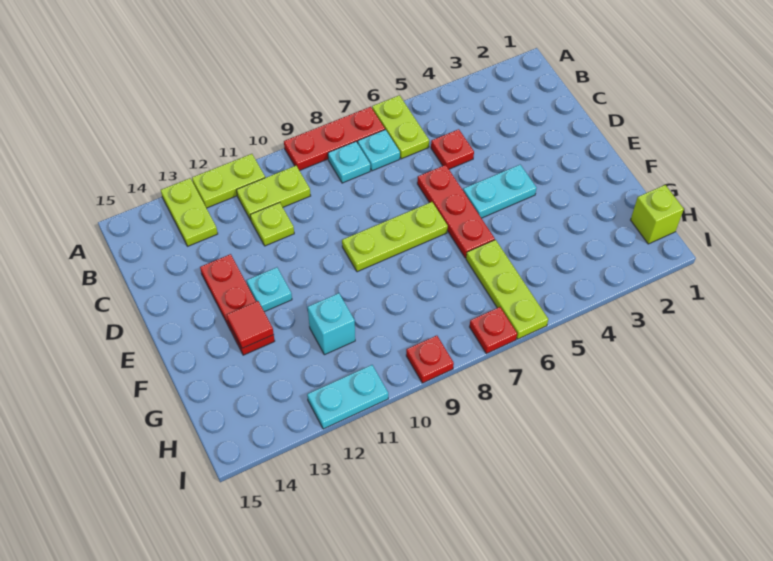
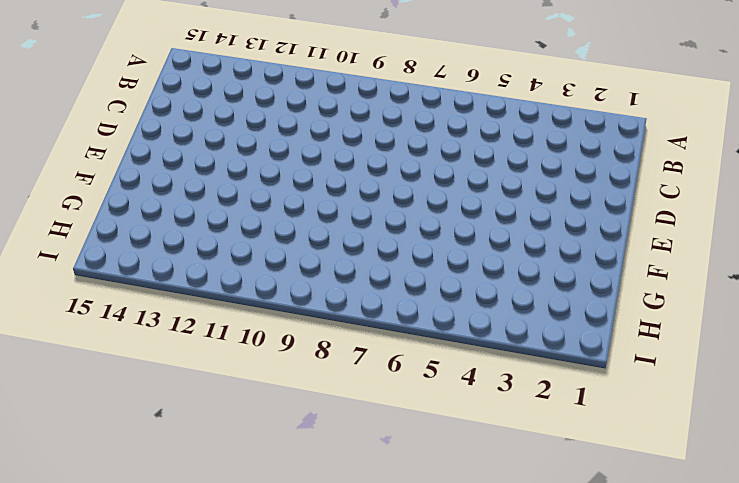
none -> lime 1x2 plate [372,95,429,159]
none -> red 1x3 plate [284,107,385,171]
none -> lime 1x2 plate [192,154,265,208]

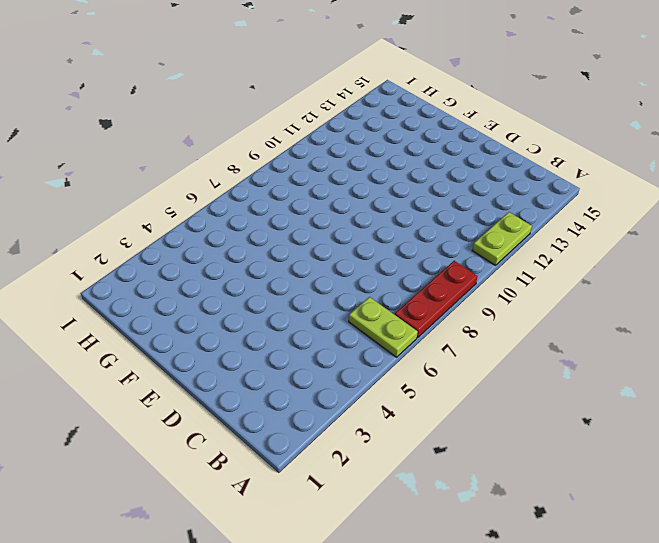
none -> lime 1x2 plate [161,178,218,246]
none -> cyan 1x1 plate [358,130,400,171]
none -> cyan 1x1 plate [328,142,370,183]

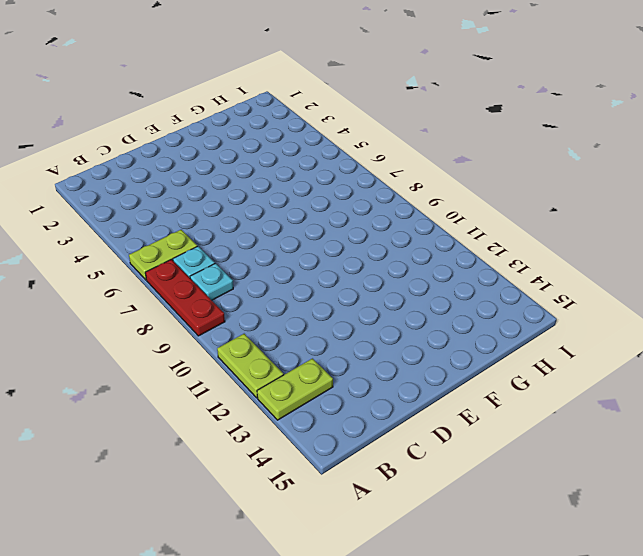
none -> lime 1x2 plate [237,166,311,220]
none -> red 1x1 plate [431,129,474,169]
none -> lime 1x1 plate [250,203,294,246]

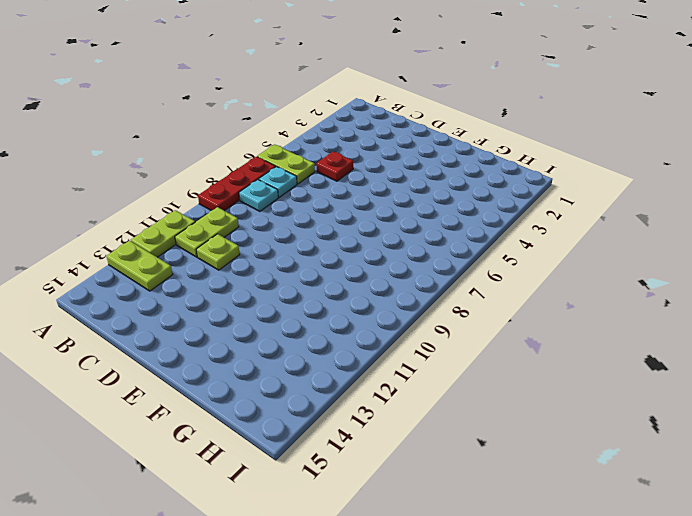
none -> red 1x3 plate [417,165,495,258]
none -> red 1x3 plate [200,254,275,355]
none -> cyan 1x2 plate [463,165,536,218]

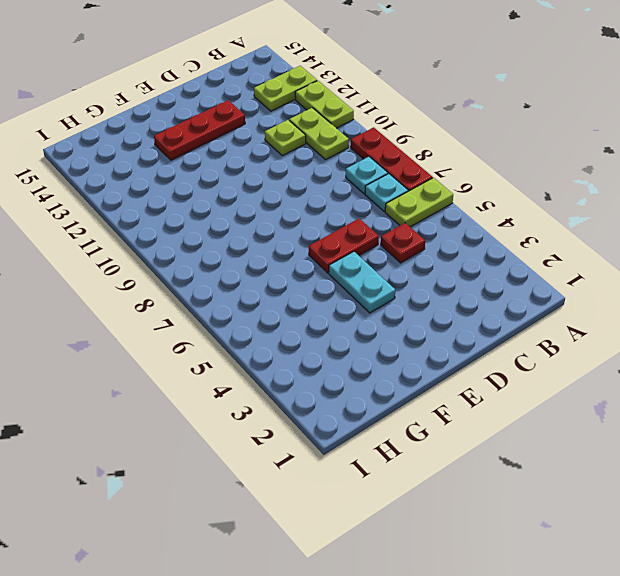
red 1x2 plate [309,218,379,273] -> red 1x3 plate [417,165,495,258]
none -> lime 1x3 plate [342,202,448,272]
none -> cyan 1x1 plate [247,267,292,312]
none -> lime 1x3 plate [466,240,548,339]

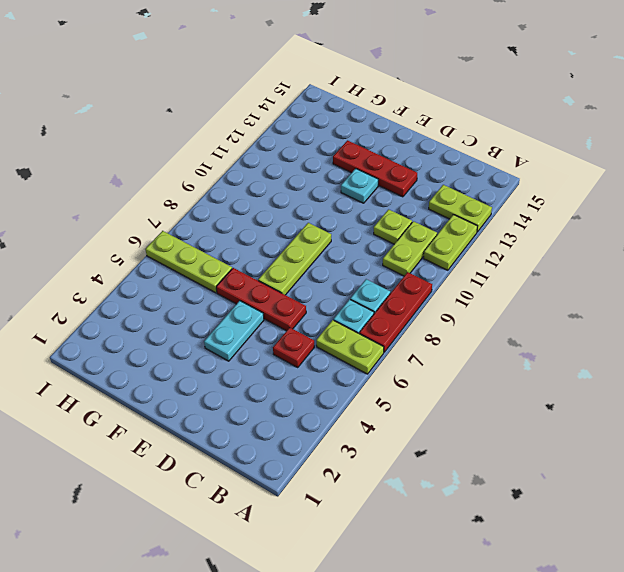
none -> cyan 1x1 brick [308,293,355,355]
none -> lime 1x1 brick [631,185,684,244]
none -> red 1x1 plate [470,307,517,354]

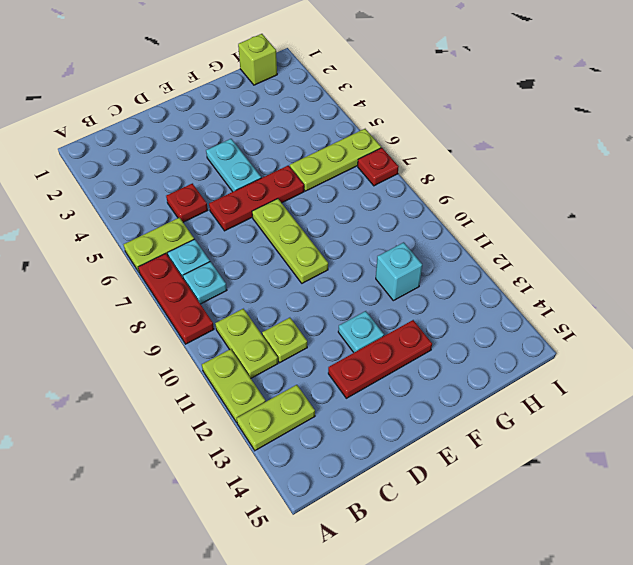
none -> red 1x1 plate [406,336,454,383]
none -> cyan 1x2 plate [307,365,388,429]
none -> red 1x1 tile [227,301,274,348]

